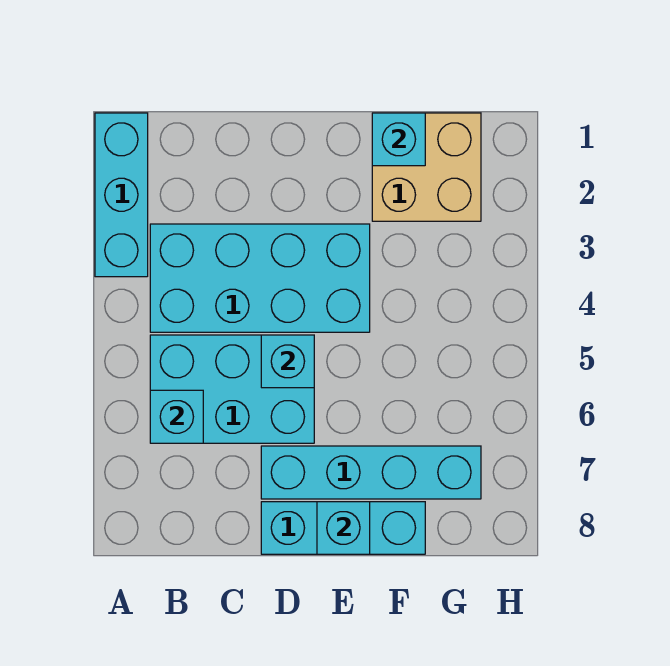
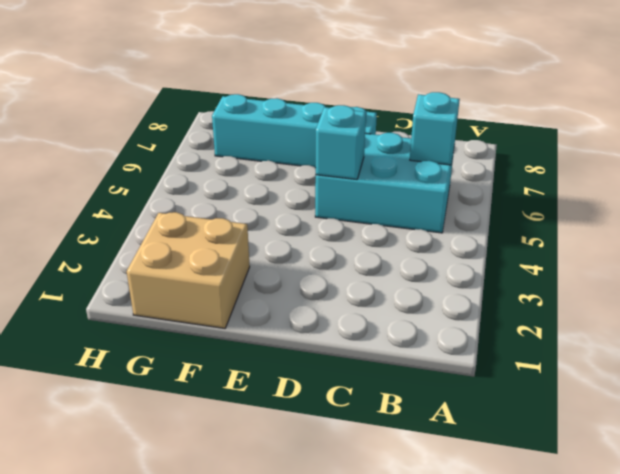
none -> cyan 1x3 brick [95,113,148,277]
none -> cyan 2x4 brick [150,224,370,332]

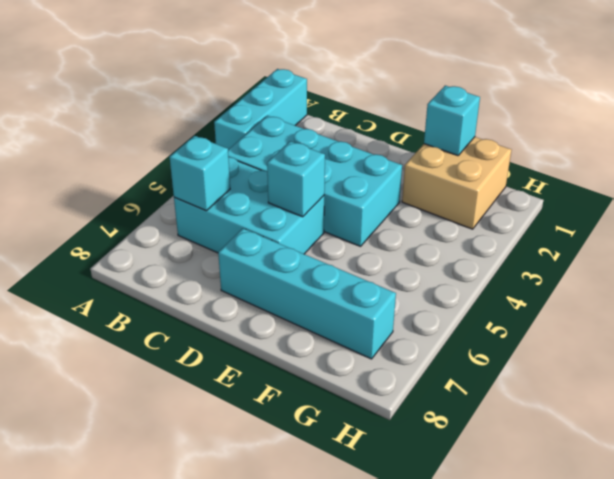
none -> cyan 1x3 brick [261,502,425,554]
none -> cyan 1x1 brick [317,502,370,554]

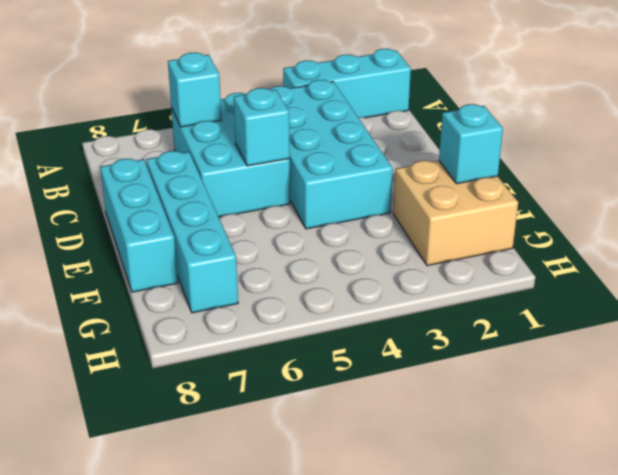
none -> cyan 1x1 brick [317,502,370,554]

